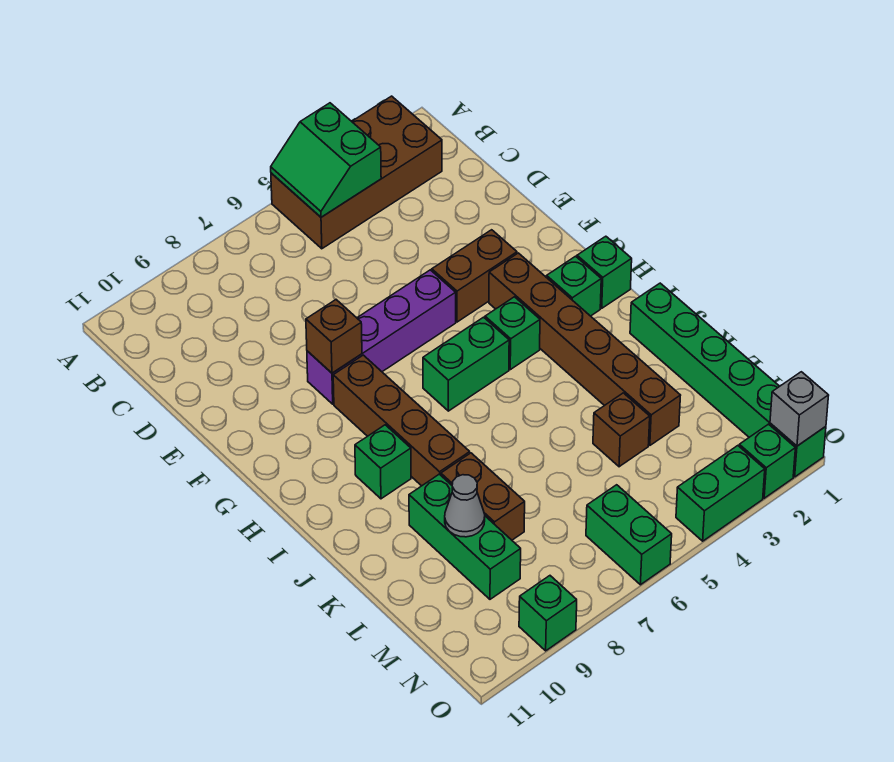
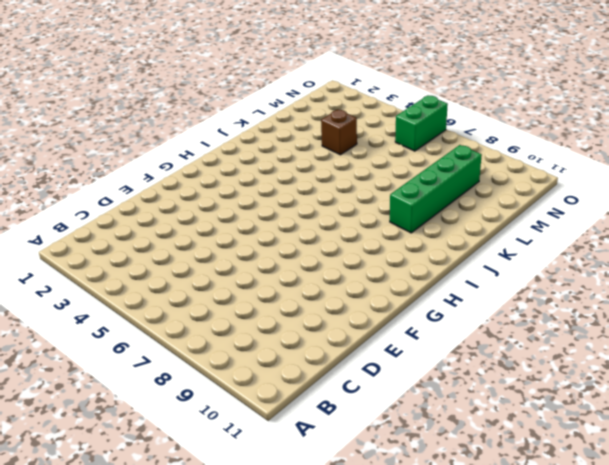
green 1x4 brick [390,145,482,233] -> green 1x3 brick [409,474,521,599]
none -> brown 2x4 brick [271,96,442,249]
none -> brown 1x2 brick [432,230,517,322]
none -> purple 1x4 brick [307,270,456,404]

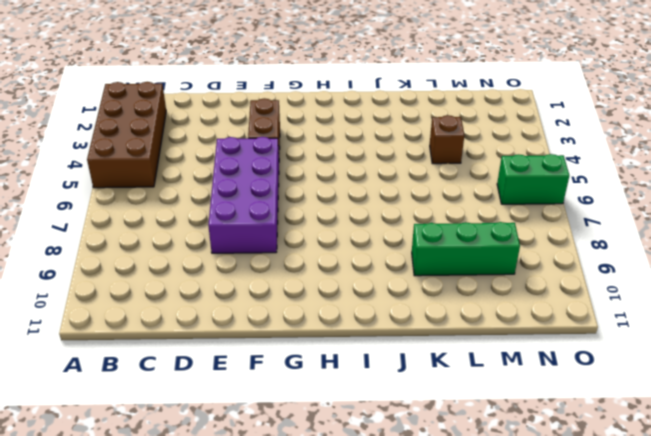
purple 2x4 brick [208,137,279,253] -> purple 1x4 brick [307,270,456,404]
none -> brown 1x6 brick [489,253,681,445]
none -> brown 1x4 brick [333,355,470,486]
none -> green 1x1 brick [577,236,632,308]

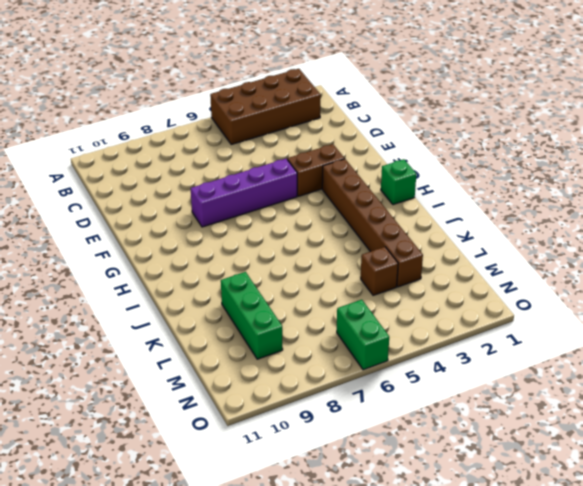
none -> brown 1x4 brick [333,355,470,486]
none -> green 1x1 brick [547,256,601,316]
none -> green 1x1 brick [485,297,540,370]

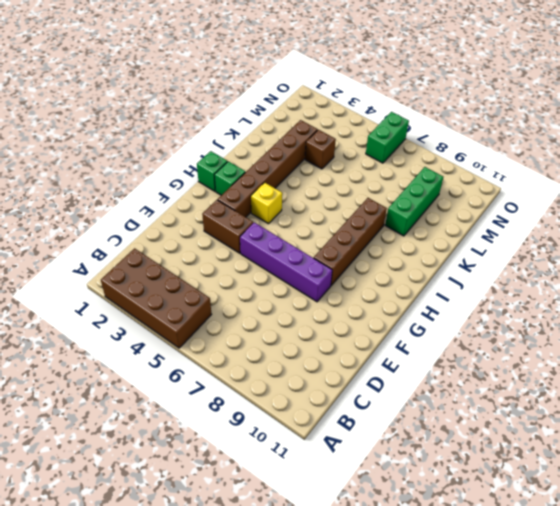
yellow 1x1 brick [251,182,282,224] -> green 1x1 brick [485,297,540,370]
none -> green 1x2 brick [423,317,509,411]
none -> green 1x1 brick [355,425,411,499]
none -> green 1x6 brick [630,283,826,477]

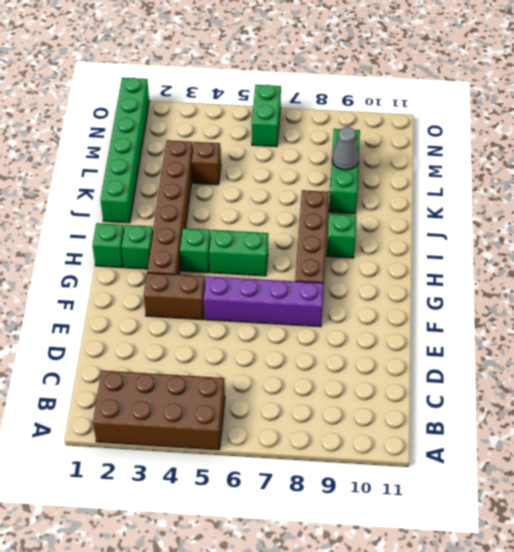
none -> brown 1x2 brick [441,453,525,540]
none -> green 1x1 brick [739,424,795,498]
none -> green 1x2 brick [676,446,765,541]

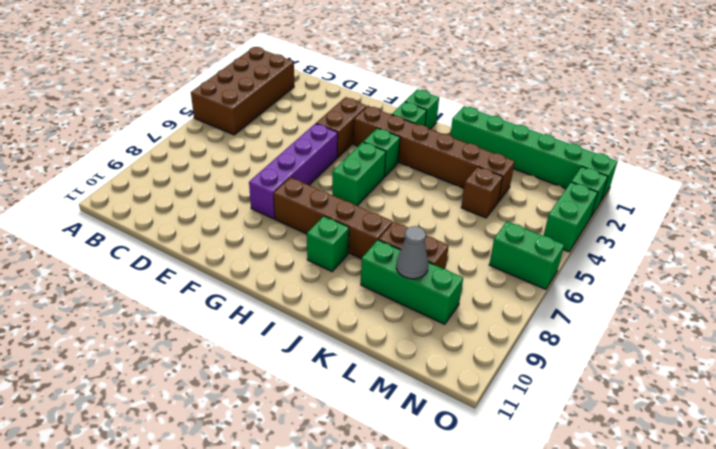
none -> green 1x1 brick [519,576,577,651]
none -> green 2x2 slope [271,103,381,217]
none -> brown 1x1 brick [306,300,362,373]

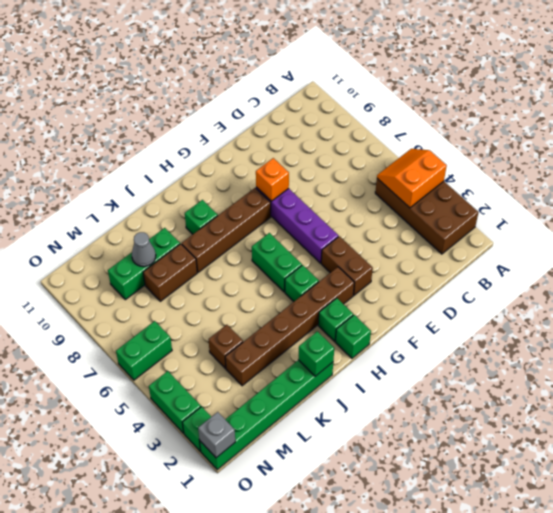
orange 2x2 slope [377,149,447,208] -> green 2x2 slope [271,103,381,217]
orange 1x1 brick [256,158,289,201] -> brown 1x1 brick [306,300,362,373]
green 1x1 brick [298,331,334,376] -> green 1x1 brick moved to [519,576,577,651]

